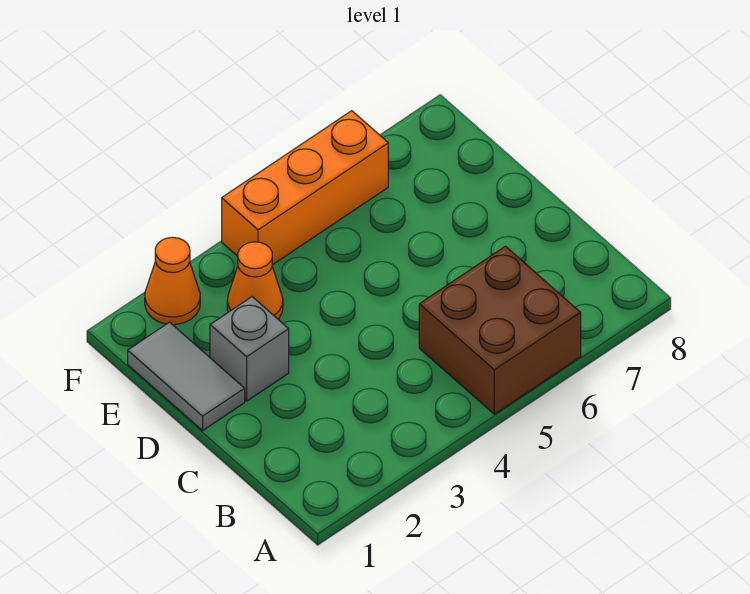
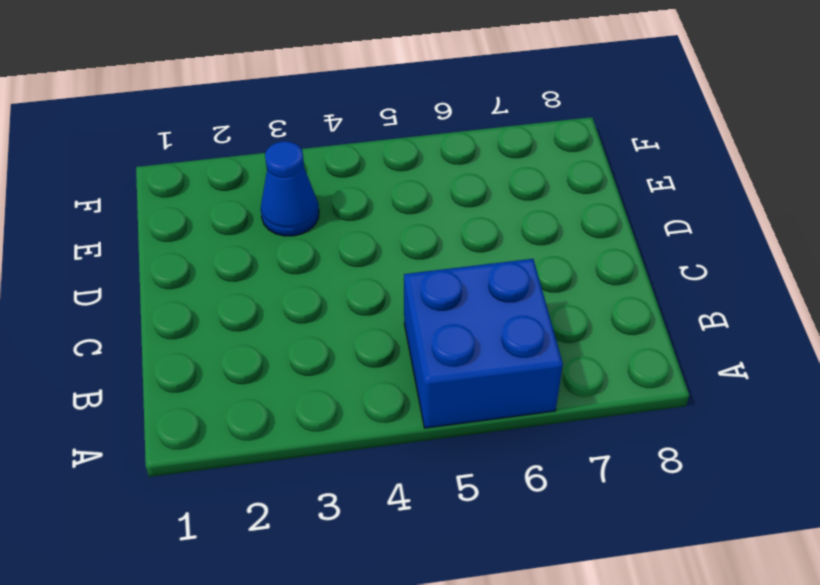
blue 2x2 brick [404,259,563,428] -> brown 2x2 brick [419,246,581,414]
blue 1x1 cone [261,141,319,236] -> orange 1x1 cone [227,242,283,319]
none -> grey 1x2 tile [128,322,245,431]
none -> grey 1x1 brick [210,297,289,401]

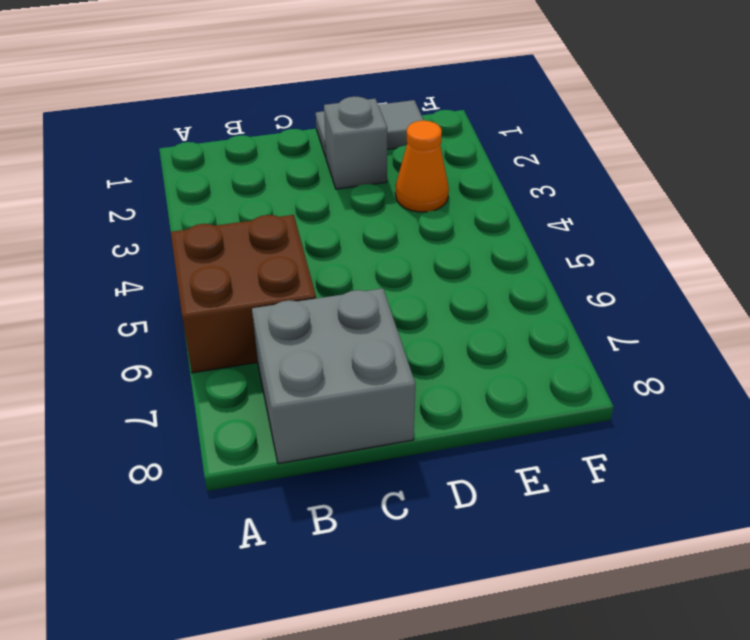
grey 2x2 brick [252,289,415,464] -> none
none -> orange 1x1 cone [145,237,200,325]
none -> orange 1x3 brick [222,111,388,265]

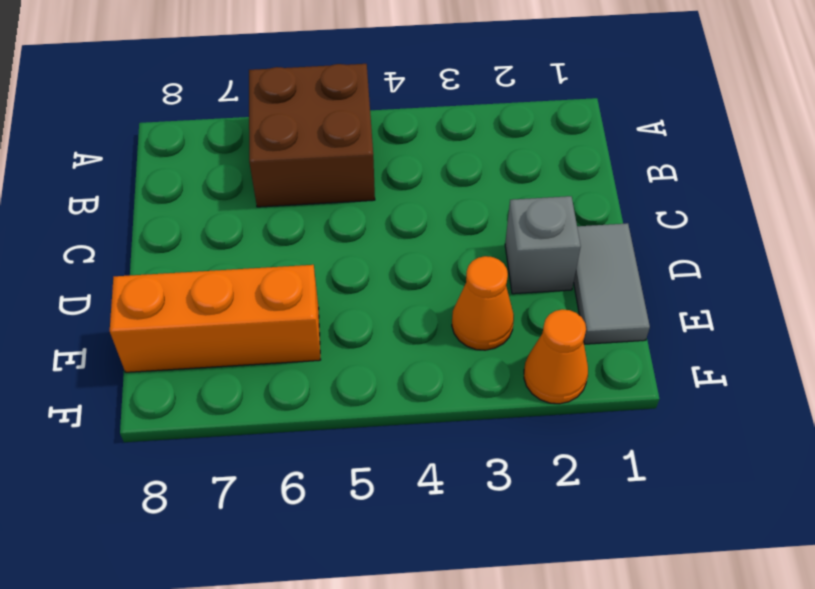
orange 1x3 brick [110,265,321,372] -> orange 1x3 brick moved to [222,111,388,265]

